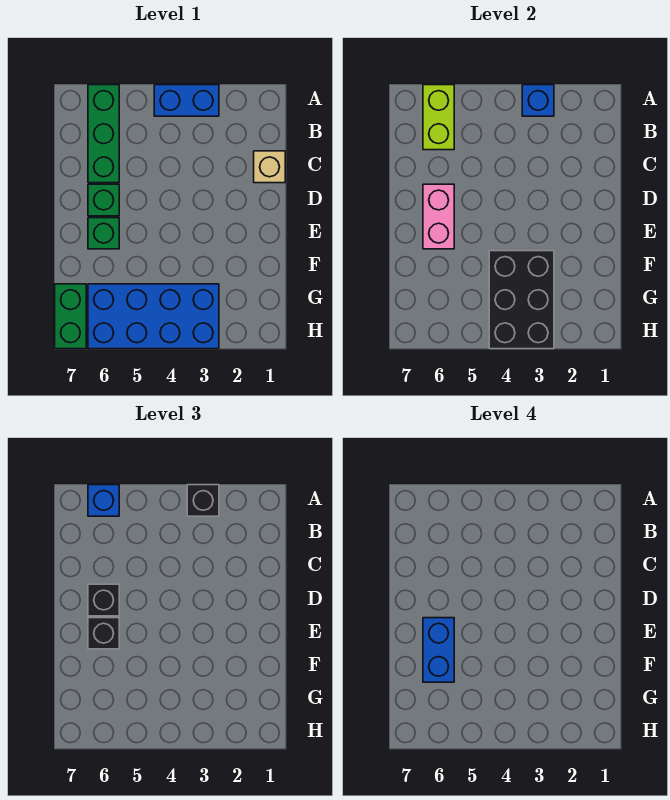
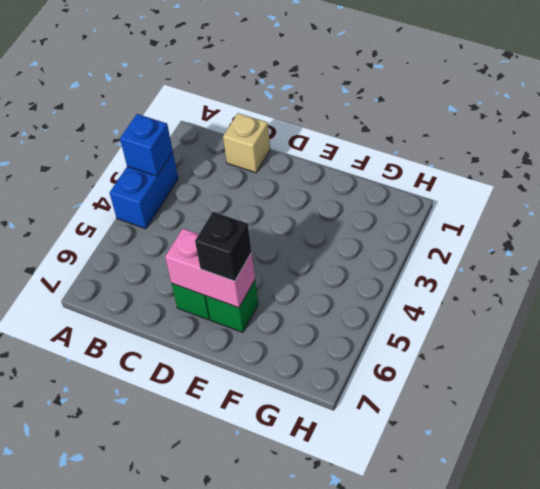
none -> green 1x3 brick [88,85,119,183]
none -> blue 2x4 brick [88,284,219,349]
none -> green 1x2 brick [55,284,86,349]

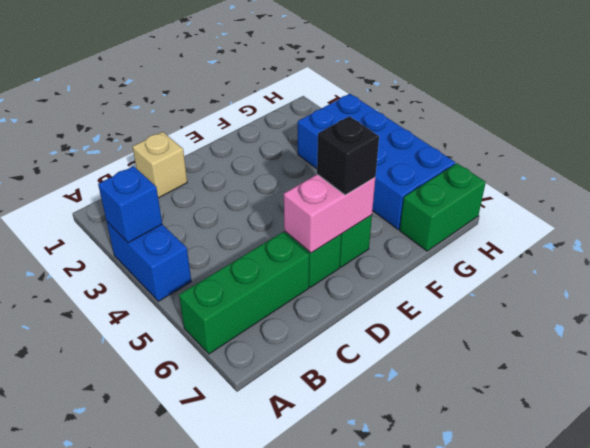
none -> lime 1x2 brick [423,85,454,150]
none -> black 2x3 brick [489,251,554,349]
none -> black 1x1 brick [187,485,219,516]

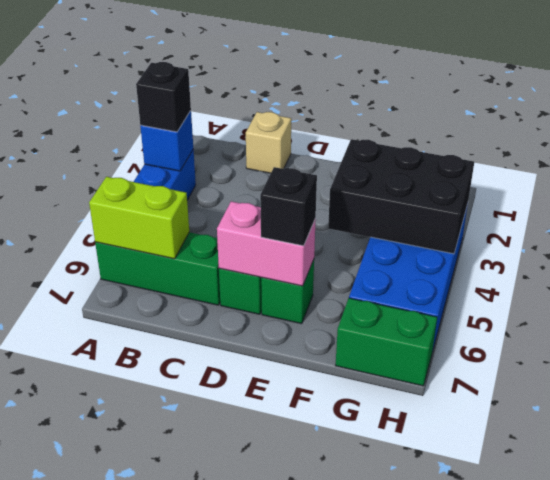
none -> blue 1x1 brick [88,485,119,516]
none -> black 1x1 brick [88,584,119,616]
none -> blue 1x2 brick [423,618,454,682]

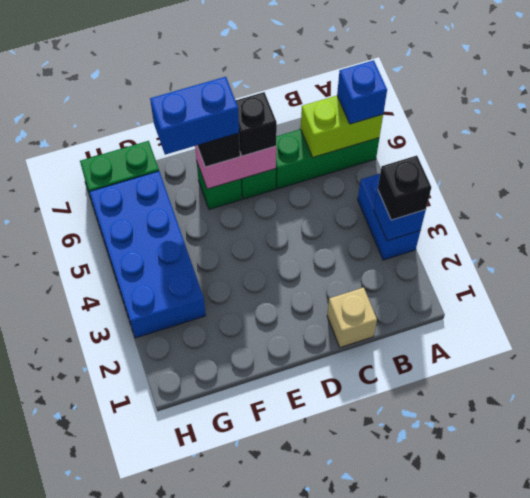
none -> black 2x3 brick [489,251,554,349]

